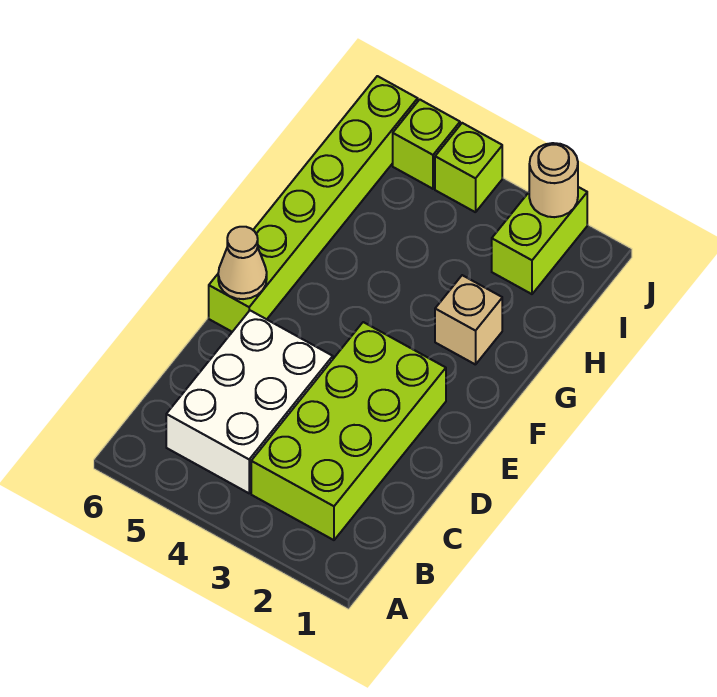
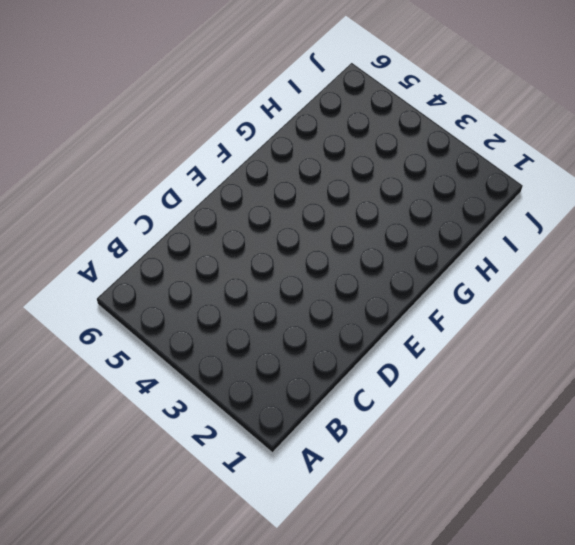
none -> lime 2x4 brick [251,322,446,540]
none -> white 2x3 brick [166,311,333,493]

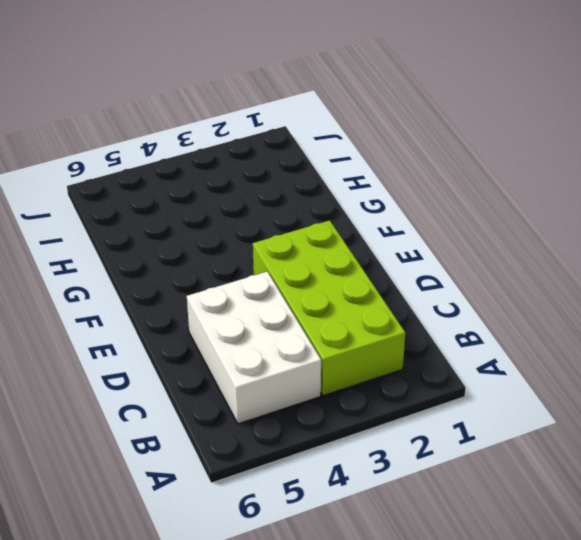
none -> lime 1x6 brick [209,76,418,332]
none -> tan 1x1 brick [435,275,502,365]

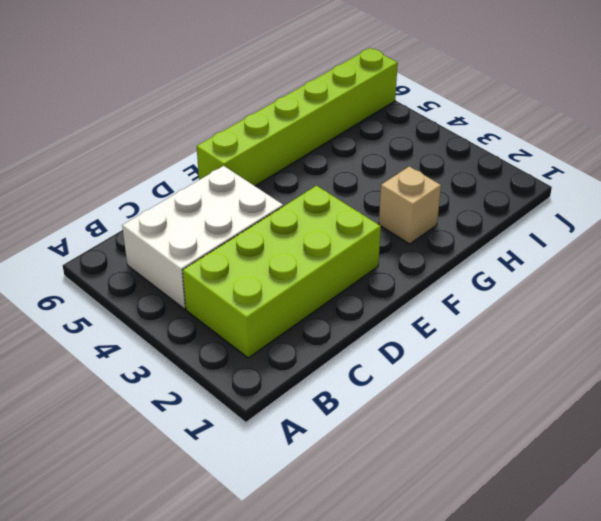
none -> lime 1x2 brick [492,187,587,294]
none -> lime 1x1 brick [435,123,502,212]

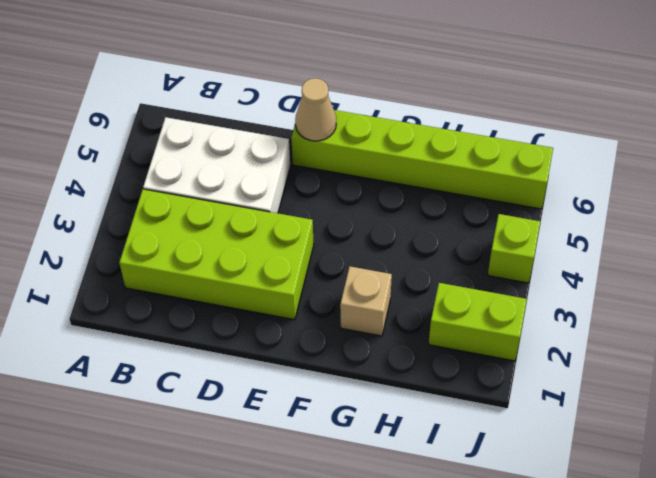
none -> lime 1x1 brick [393,100,460,189]
none -> tan 1x1 round brick [529,143,578,217]

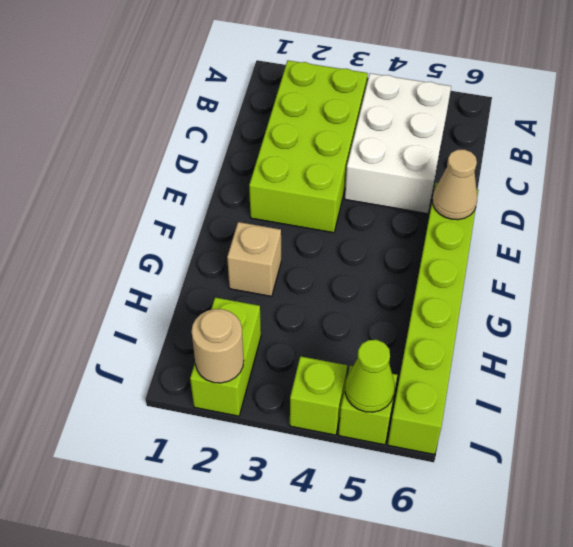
lime 1x1 cone [345,340,395,412] -> none

